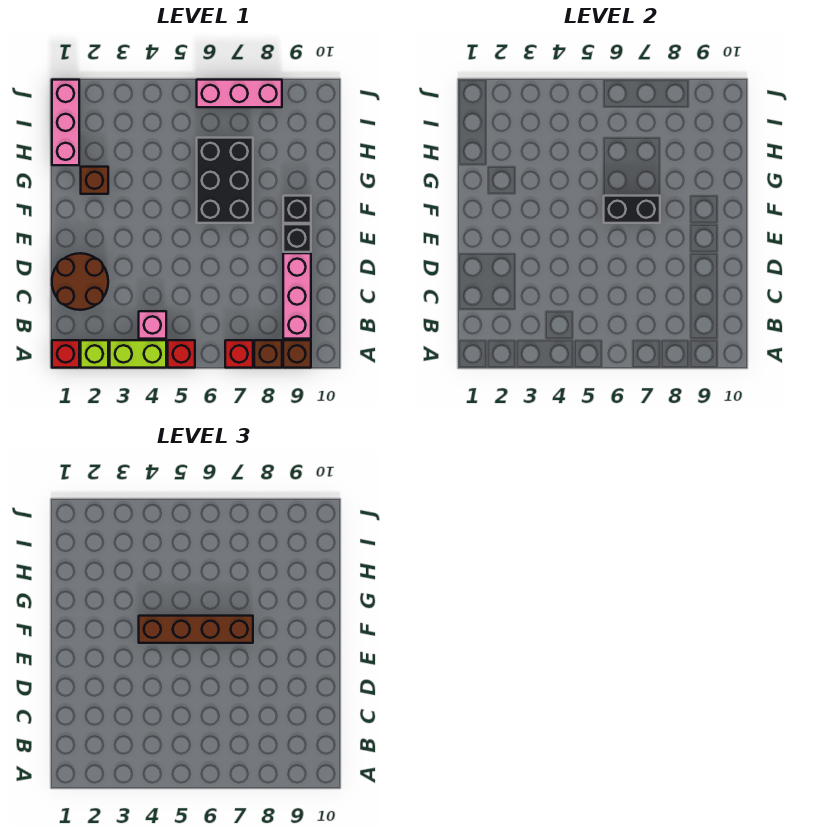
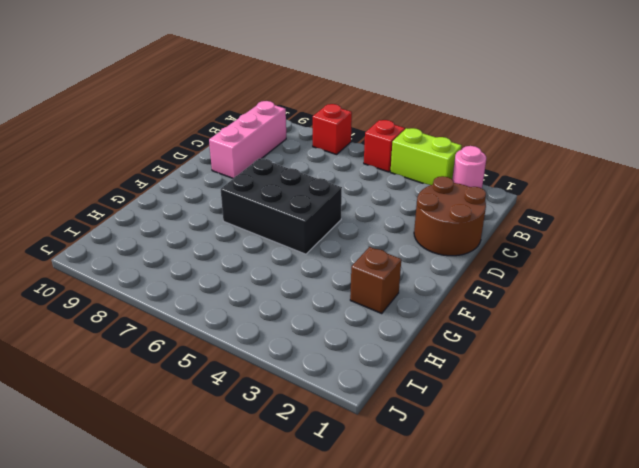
pink 1x1 round brick [452,146,486,188] -> lime 1x1 brick [81,340,108,368]
black 2x3 brick [221,158,342,254] -> black 2x3 brick turned to [197,138,253,223]
none -> red 1x1 brick [52,340,79,368]
none -> brown 1x1 brick [254,340,282,368]
none -> brown 1x1 brick [283,340,311,368]

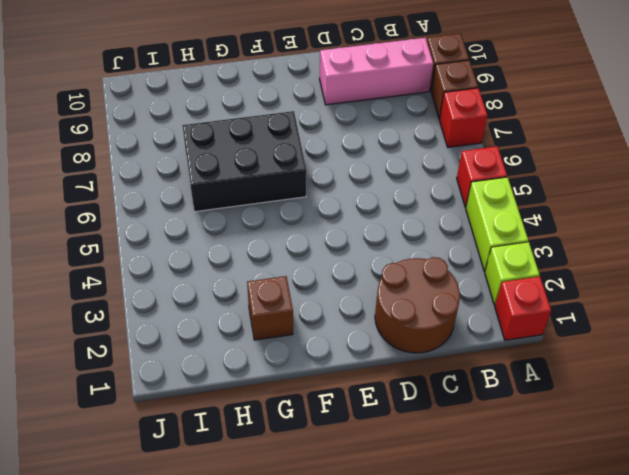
none -> pink 1x1 brick [139,311,166,339]
none -> black 1x1 brick [283,224,311,252]
none -> black 1x1 brick [283,196,311,223]

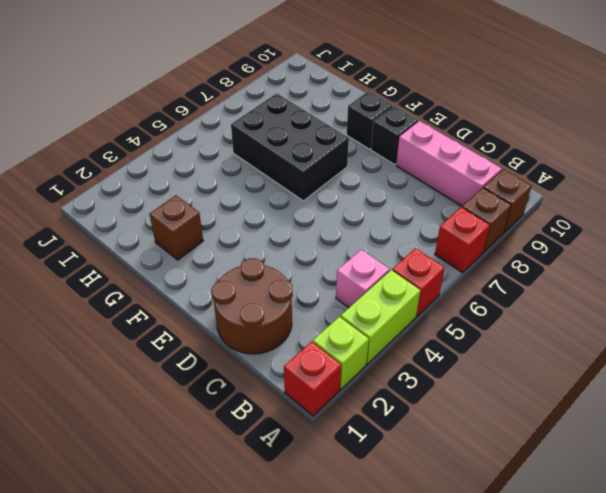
none -> pink 1x3 brick [52,80,79,165]
none -> pink 1x3 brick [197,80,282,107]
none -> black 1x2 brick [604,196,660,223]

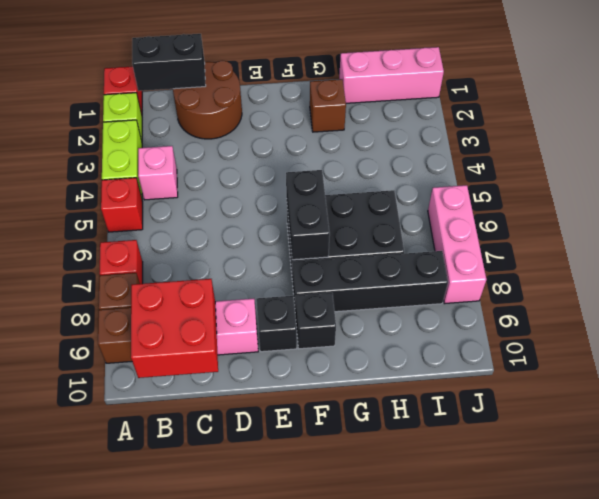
black 1x2 brick [132,34,206,91] -> none
red 2x2 brick [131,279,218,378] -> none
black 1x4 brick [292,251,448,312] -> none
none -> brown 1x4 brick [139,616,253,643]

